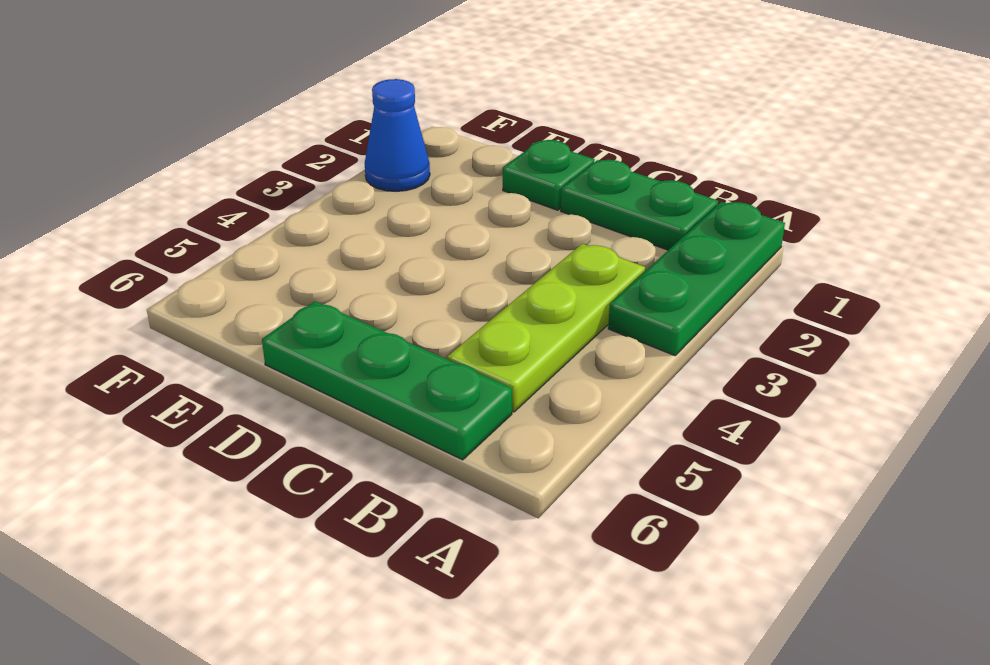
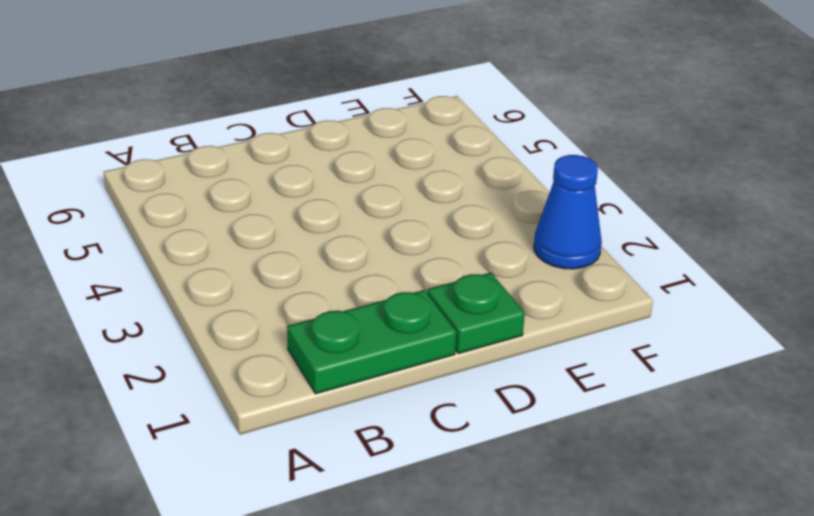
none -> green 1x3 plate [608,202,785,356]
none -> lime 1x3 plate [447,244,645,412]

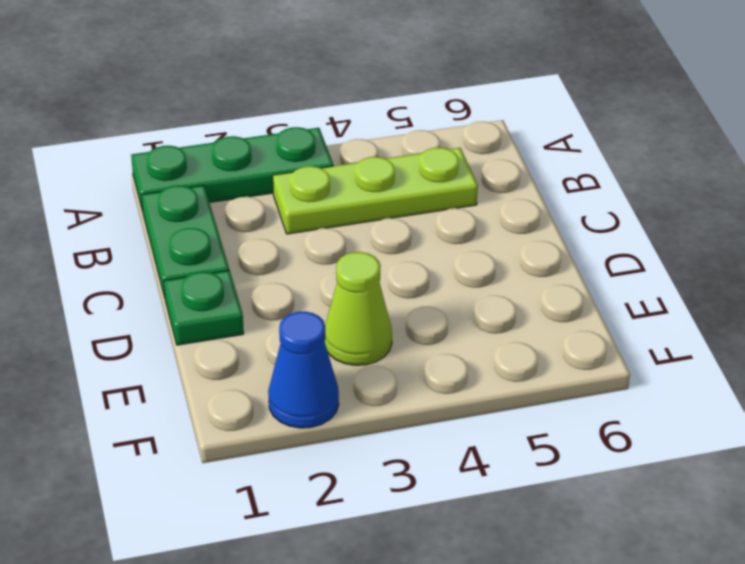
lime 1x1 cone [325,252,392,365] -> none
none -> green 1x3 plate [262,301,512,460]

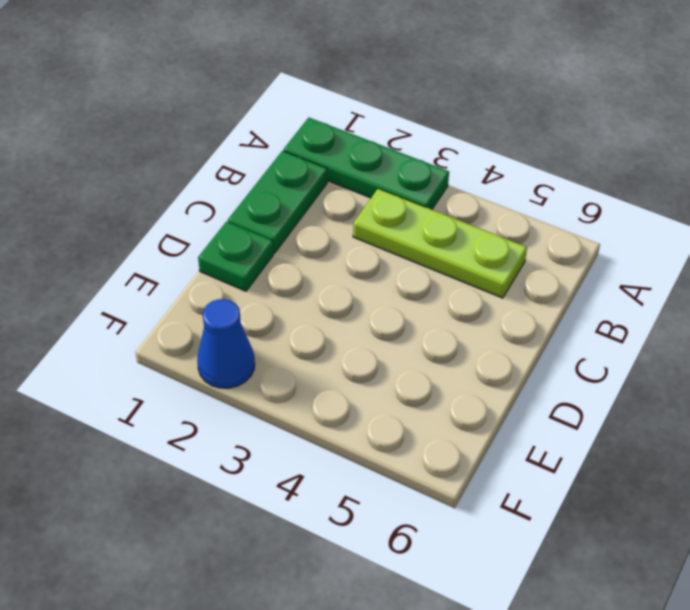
none -> green 1x3 plate [262,301,512,460]

